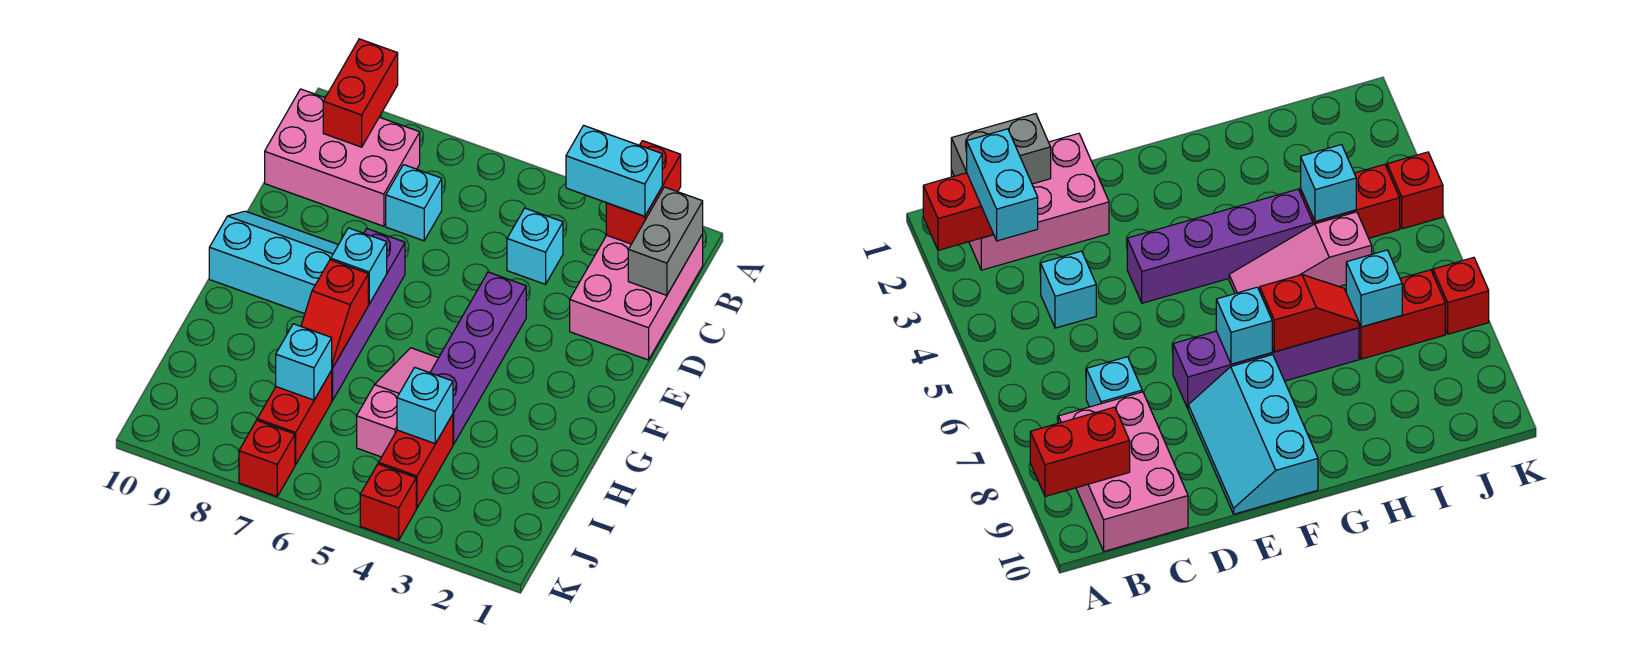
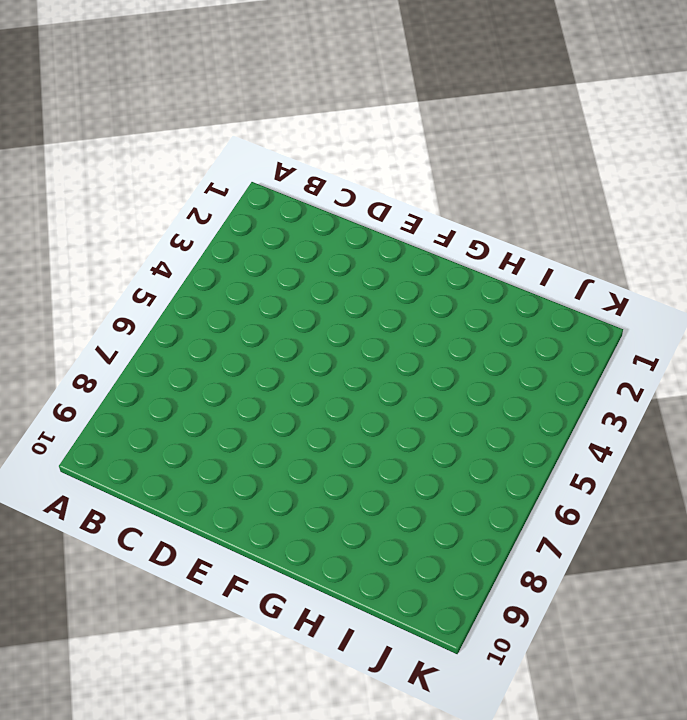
none -> pink 2x3 brick [570,234,703,360]
none -> pink 2x3 brick [265,89,420,226]
none -> cyan 1x1 brick [507,208,563,284]

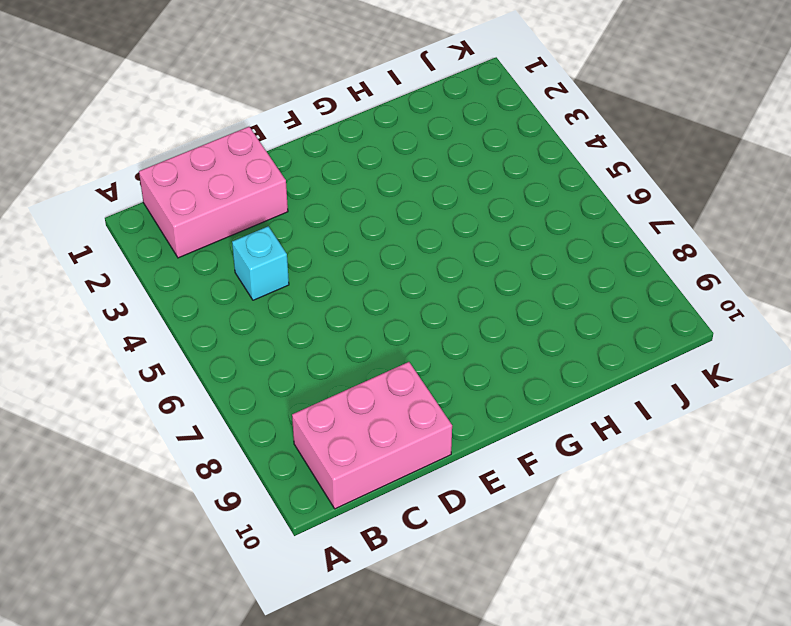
pink 2x3 brick [292,362,452,509] -> pink 2x3 brick turned to [265,89,420,226]
none -> cyan 1x1 brick [386,165,442,241]
none -> purple 1x4 brick [430,272,526,444]
none -> purple 1x4 brick [331,229,405,401]

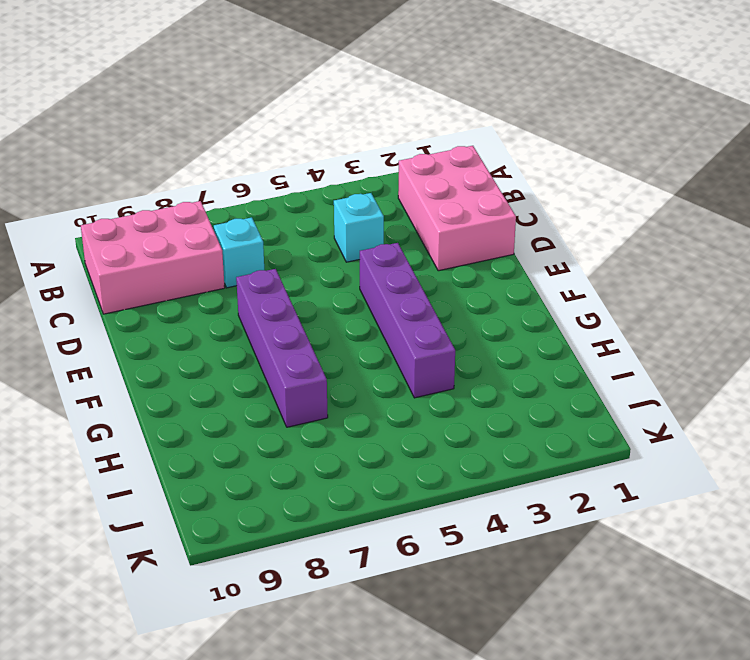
none -> cyan 2x3 slope [209,211,338,314]
none -> pink 1x3 slope [357,348,438,457]
none -> red 1x2 brick [379,414,453,508]

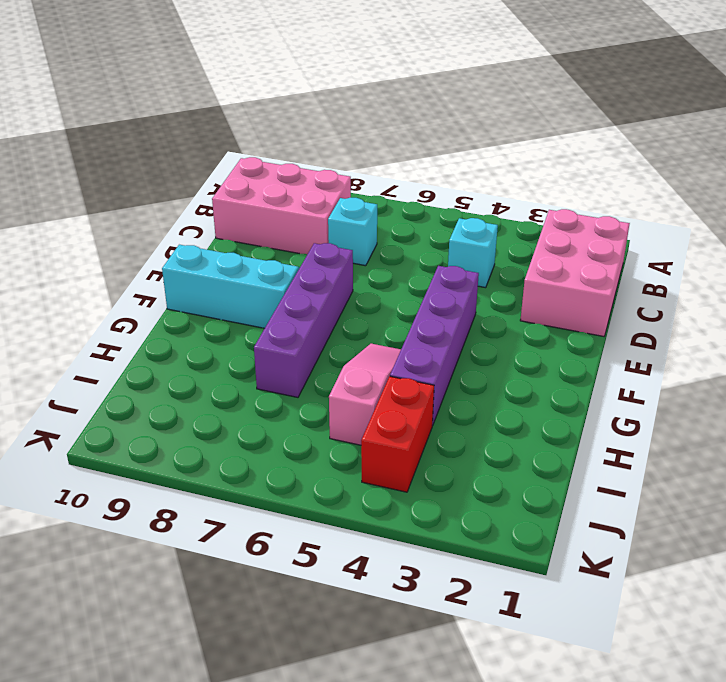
none -> red 1x2 brick [257,371,332,465]
none -> red 1x1 brick [360,464,416,540]
none -> red 1x1 brick [239,420,295,497]

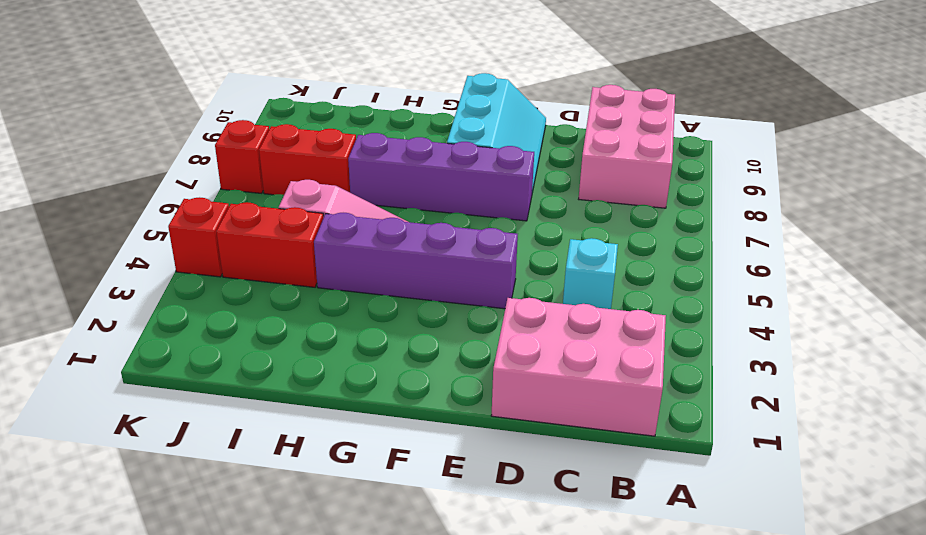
none -> cyan 1x1 brick [386,165,442,241]
none -> red 1x2 brick [606,141,681,244]
none -> red 1x2 brick [323,39,398,147]

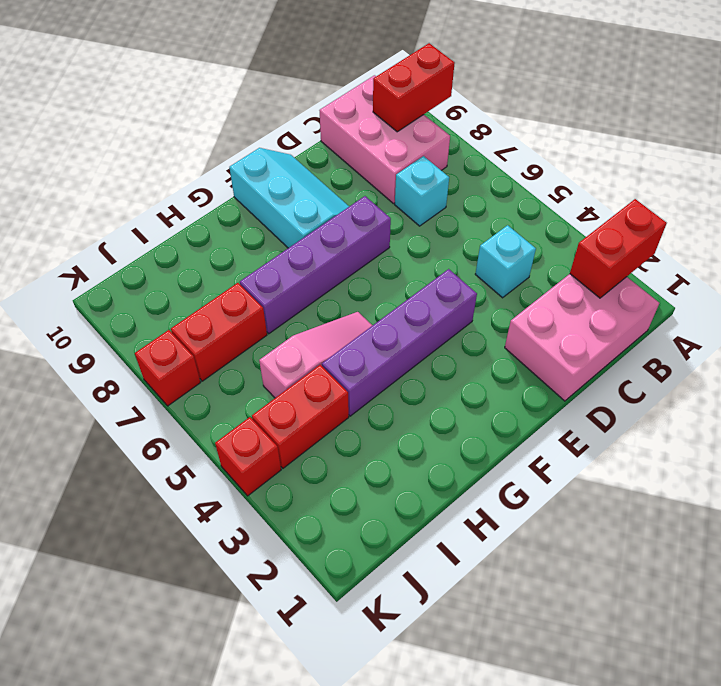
none -> grey 1x2 brick [628,187,703,295]
none -> cyan 1x1 brick [331,228,387,304]
none -> red 1x2 slope [301,260,368,368]

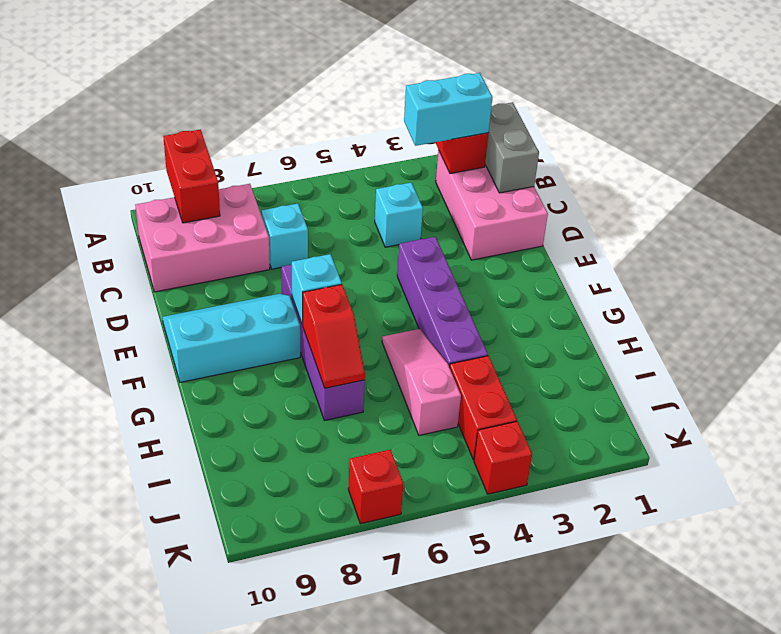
none -> red 1x2 brick [257,371,332,465]
none -> cyan 1x1 brick [397,367,453,444]
none -> cyan 1x1 brick [276,324,332,400]

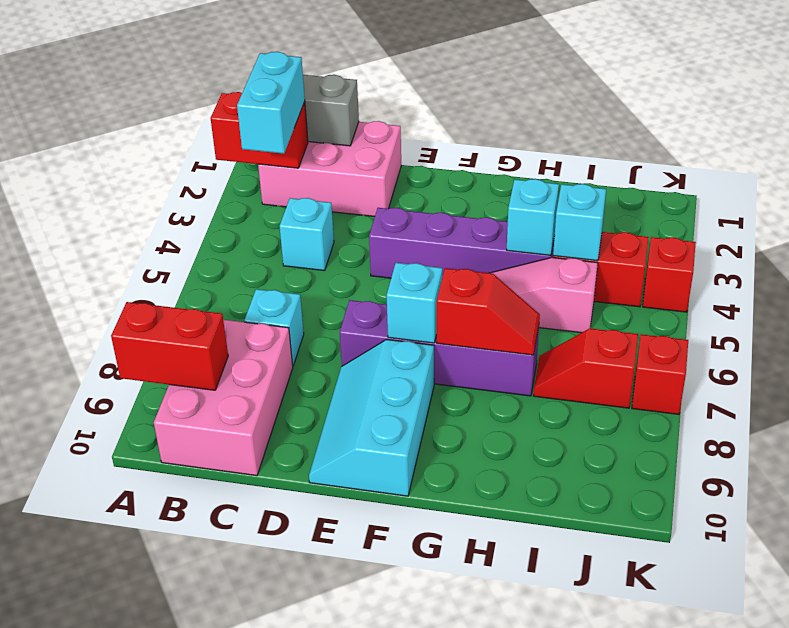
cyan 1x1 brick [507,179,559,255] -> cyan 1x1 brick moved to [276,324,332,400]
red 1x2 slope [533,328,638,408] -> red 1x2 brick [257,371,332,465]

